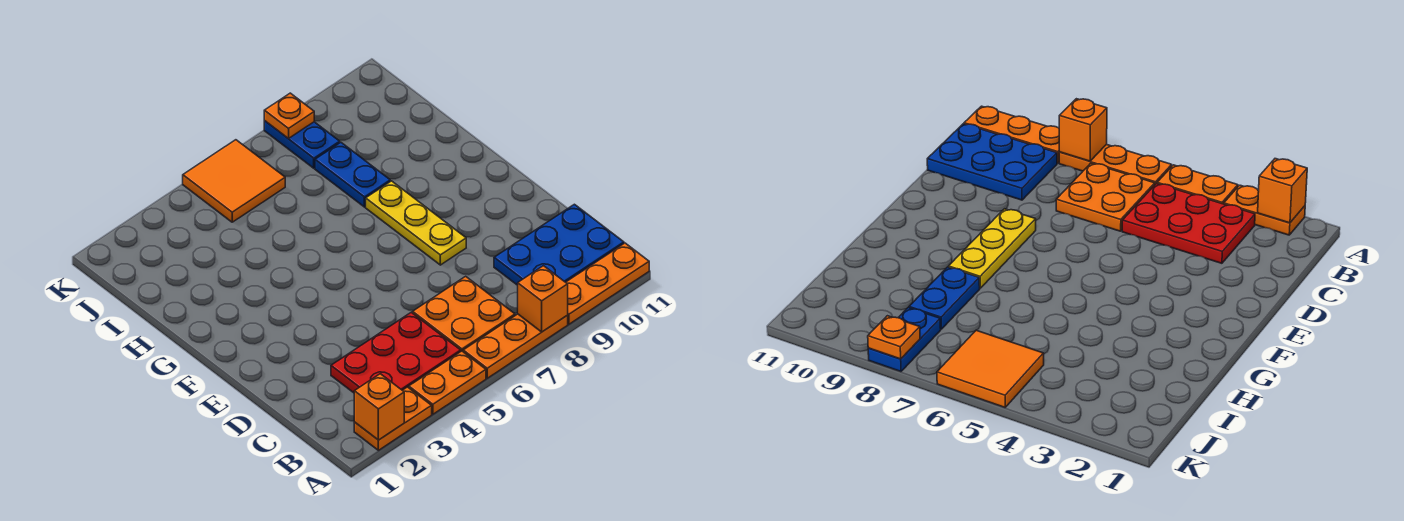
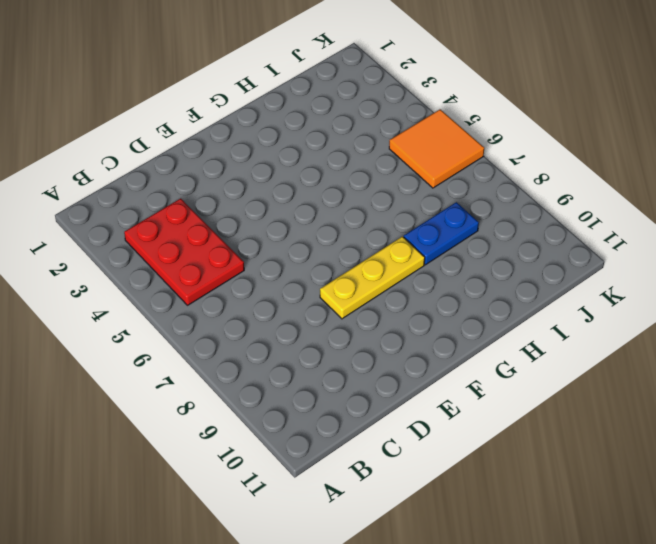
none -> orange 1x2 plate [354,387,432,450]
none -> orange 1x2 plate [409,351,486,414]
none -> orange 1x3 plate [463,314,568,378]

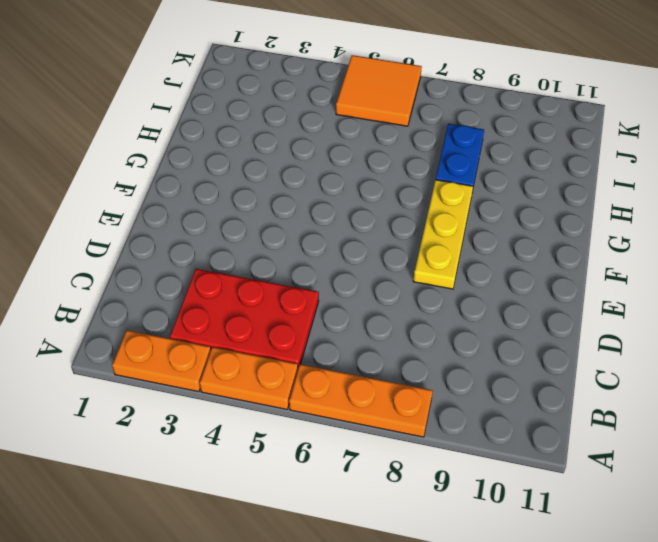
none -> orange 1x3 plate [566,243,649,324]
none -> orange 2x2 plate [413,276,515,351]
none -> blue 2x3 plate [494,204,624,285]

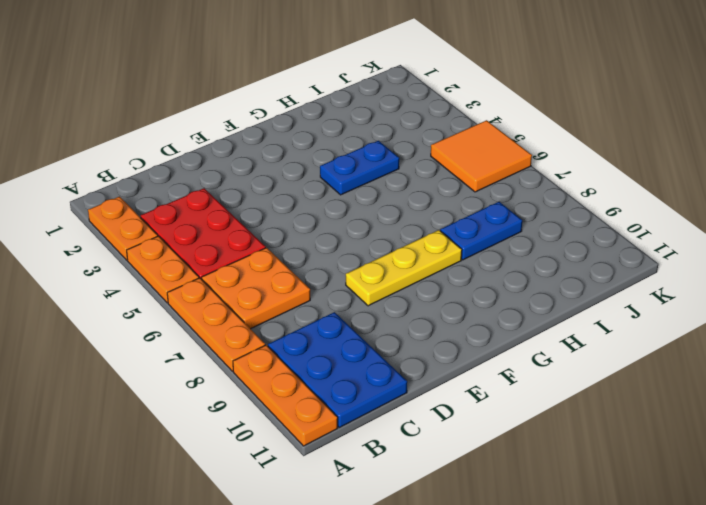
blue 1x2 plate [320,141,399,195] -> blue 1x2 plate moved to [264,121,340,168]
none -> orange 1x1 brick [354,374,404,440]
none -> orange 1x1 brick [518,266,568,332]
none -> orange 1x1 plate [264,93,314,139]

